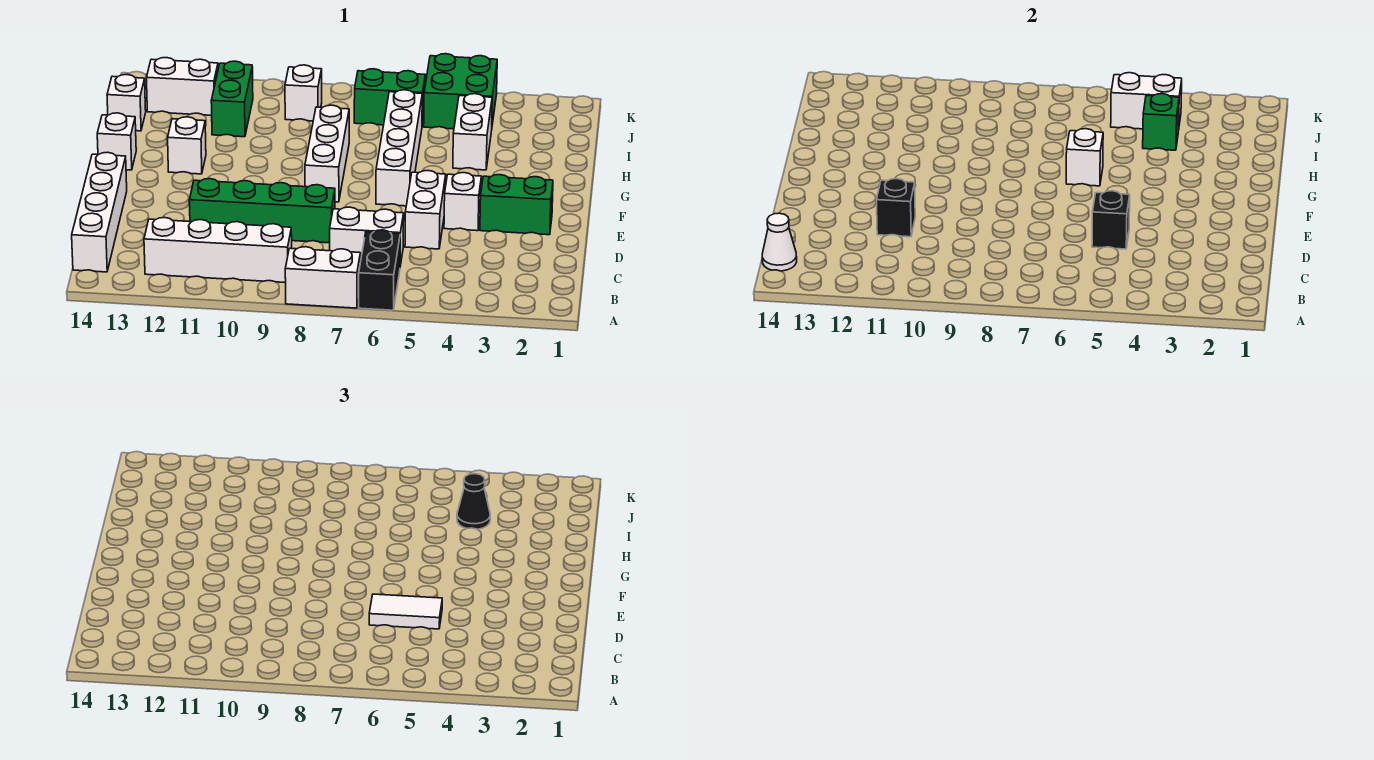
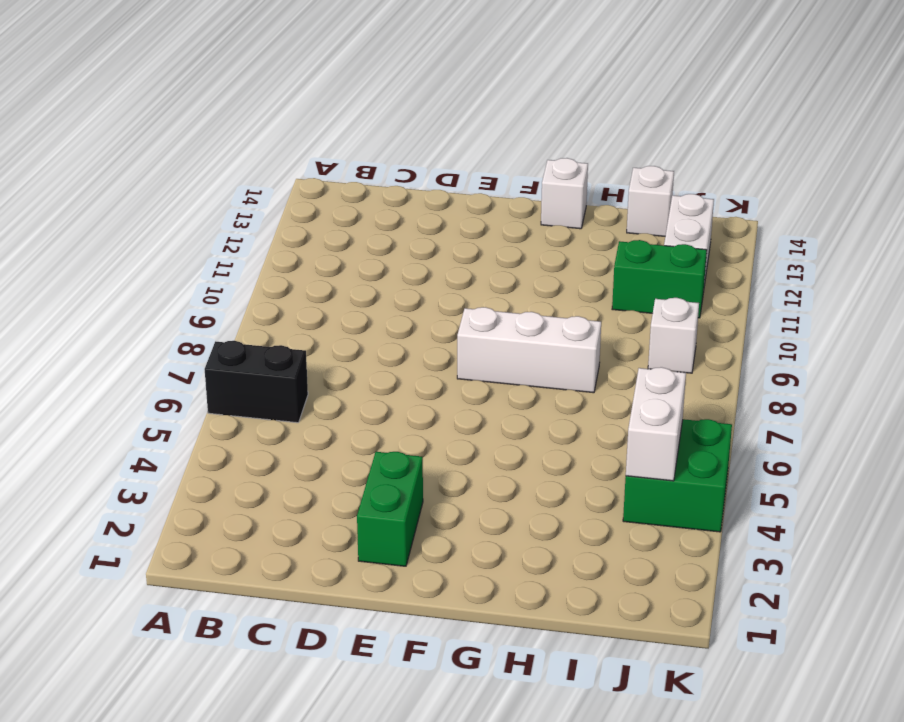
none -> white 1x2 brick [285,247,360,308]
none -> white 1x4 brick [144,218,292,283]
none -> white 1x4 brick [72,152,127,272]

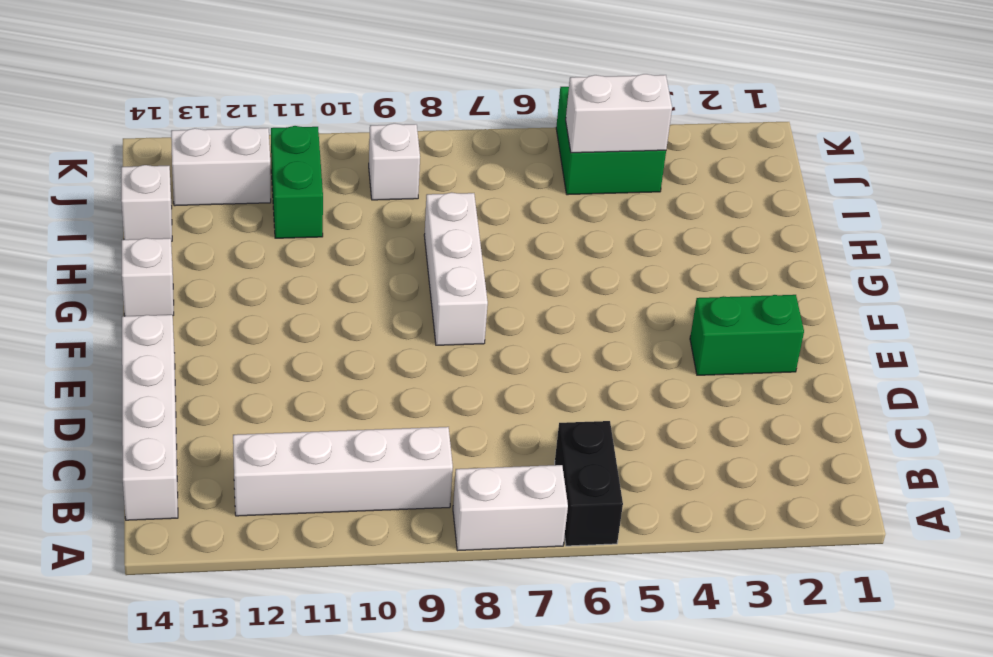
none -> white 1x2 brick [330,207,404,266]
none -> white 1x2 brick [405,171,446,249]
none -> green 1x4 brick [190,179,335,243]

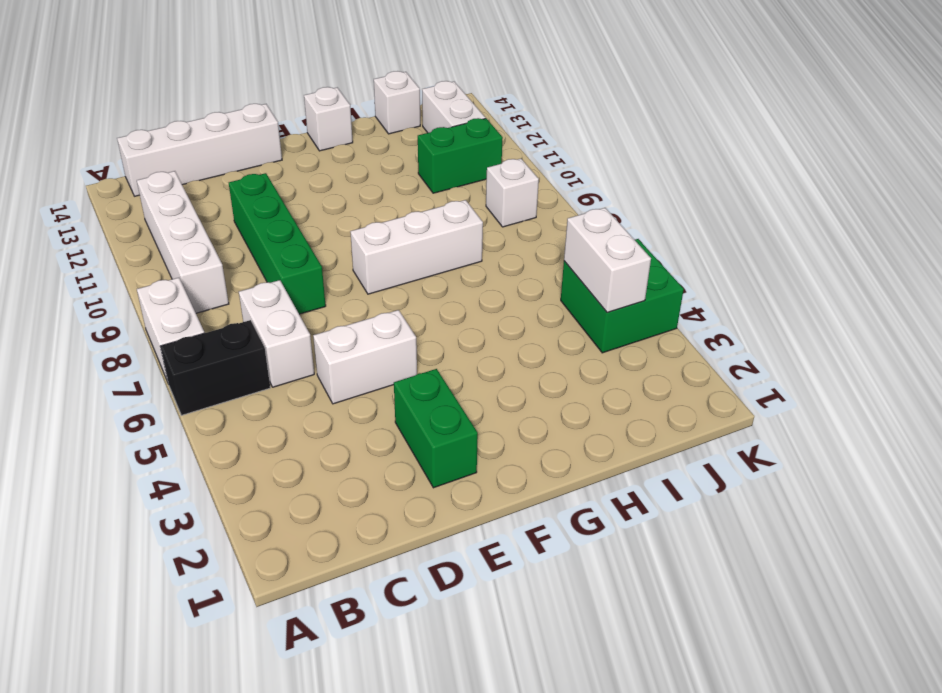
none -> white 1x1 brick [444,173,481,231]
none -> white 1x4 brick [376,90,422,206]
none -> white 1x1 brick [168,117,206,174]

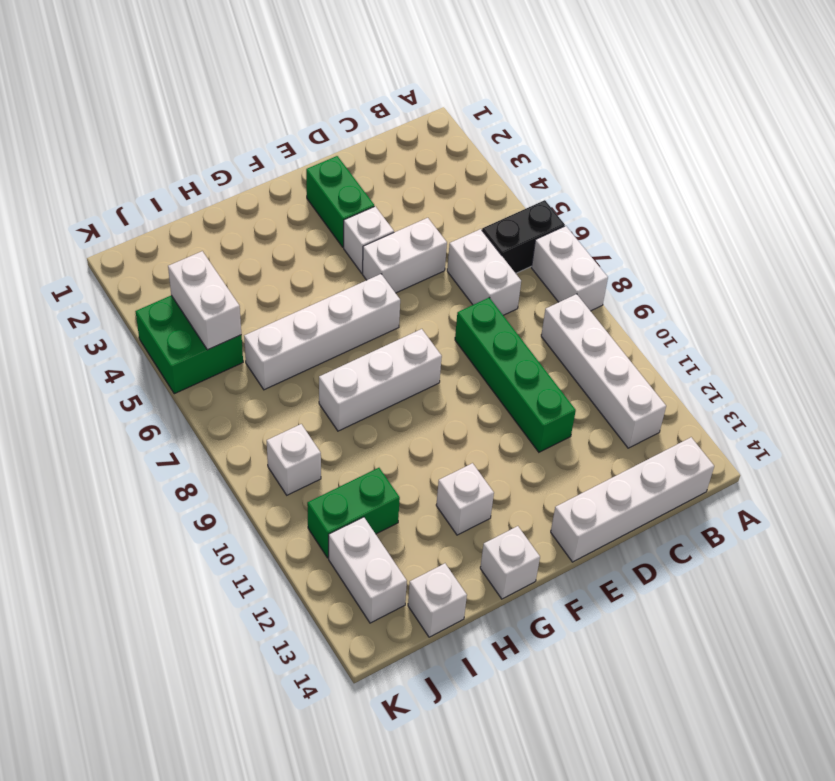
none -> white 1x2 brick [453,94,492,170]
none -> green 1x2 brick [354,69,425,125]
none -> white 1x1 cone [762,213,797,271]

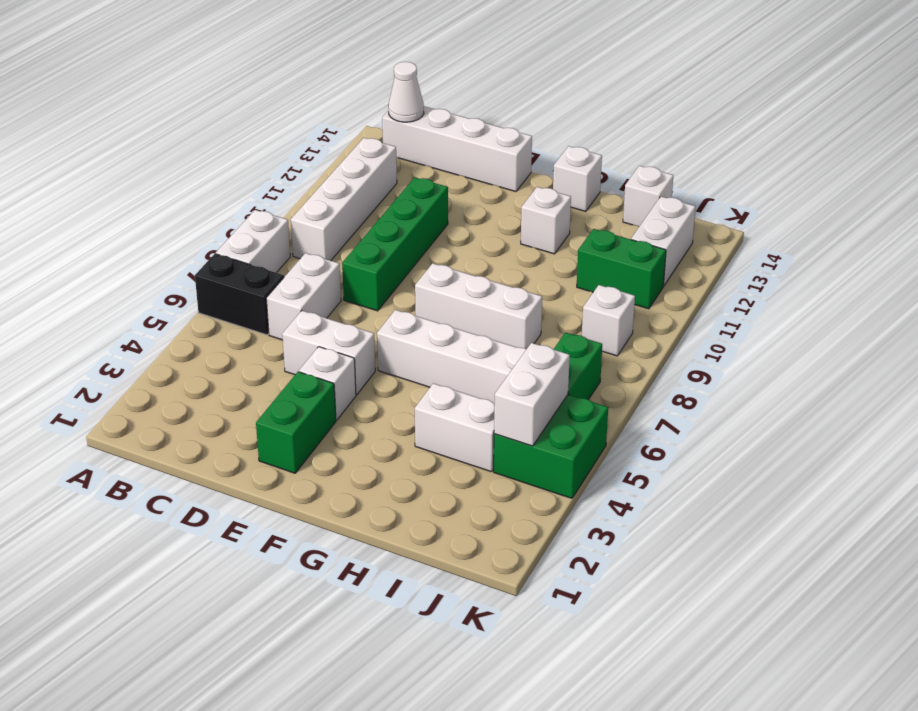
none -> black 1x1 brick [1092,191,1130,249]
none -> black 1x1 brick [877,179,915,237]
none -> white 1x1 brick [1066,129,1103,186]

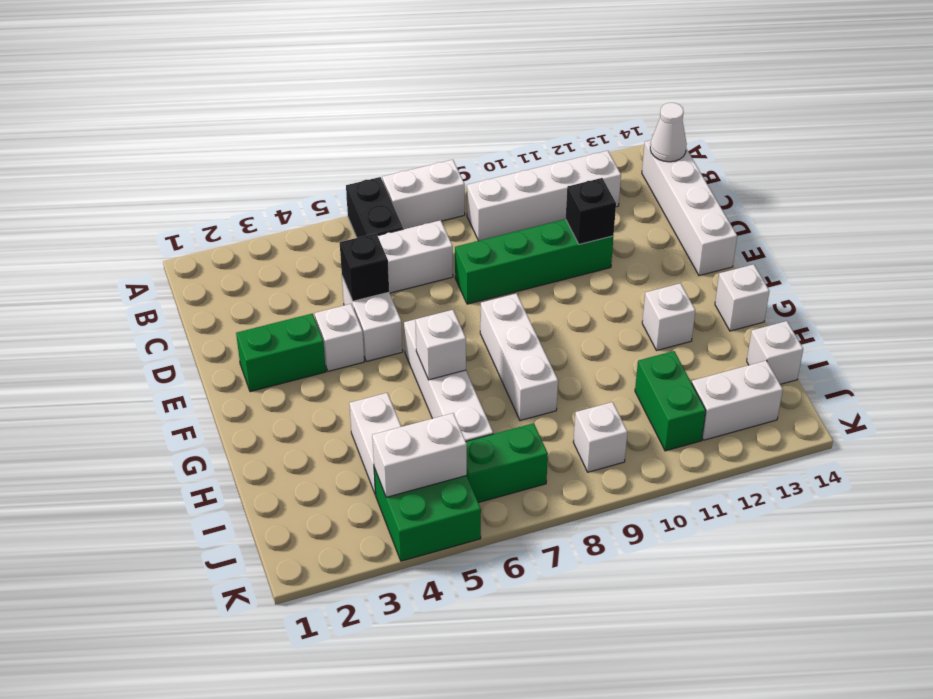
none -> green 1x1 brick [1143,94,1179,150]
none -> white 1x2 tile [369,594,442,629]
none -> black 1x1 cone [457,474,490,529]

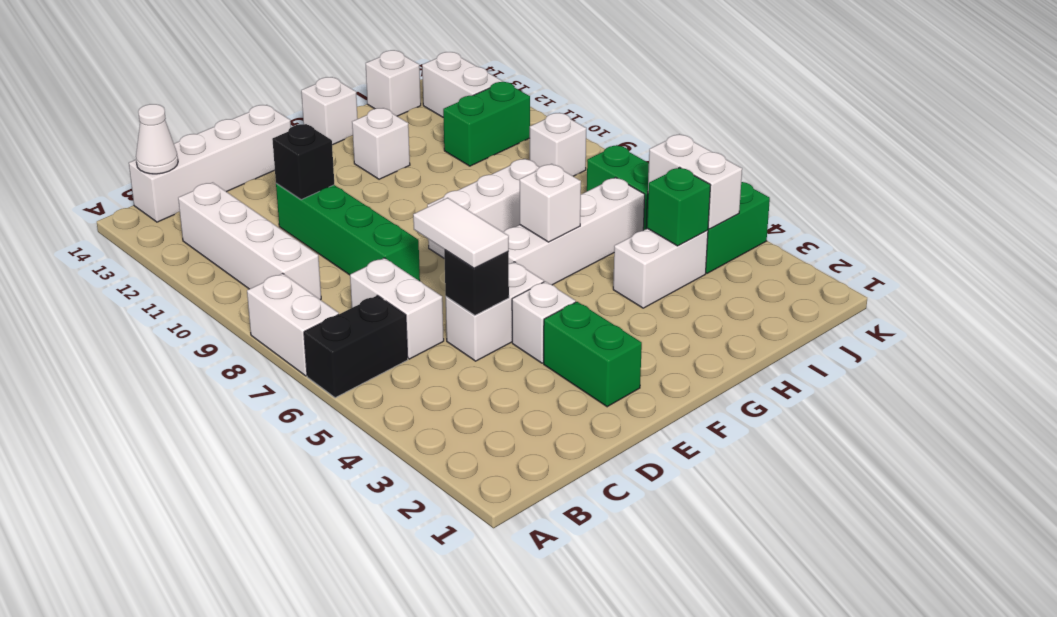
none -> black 1x1 cone [457,474,490,529]

